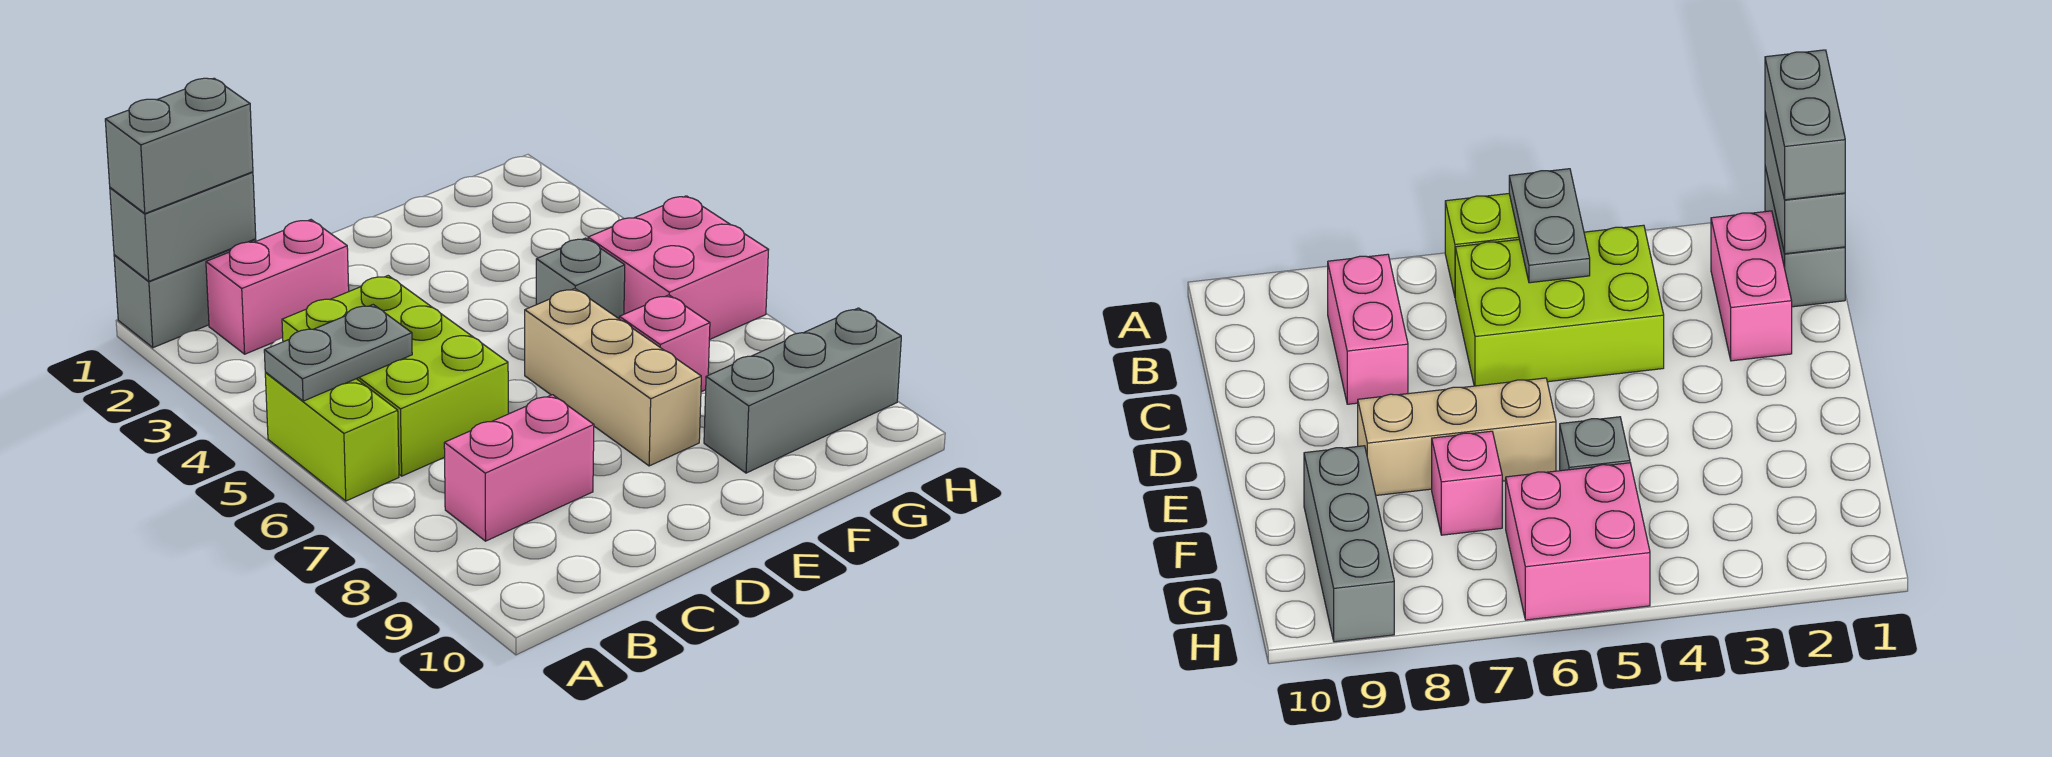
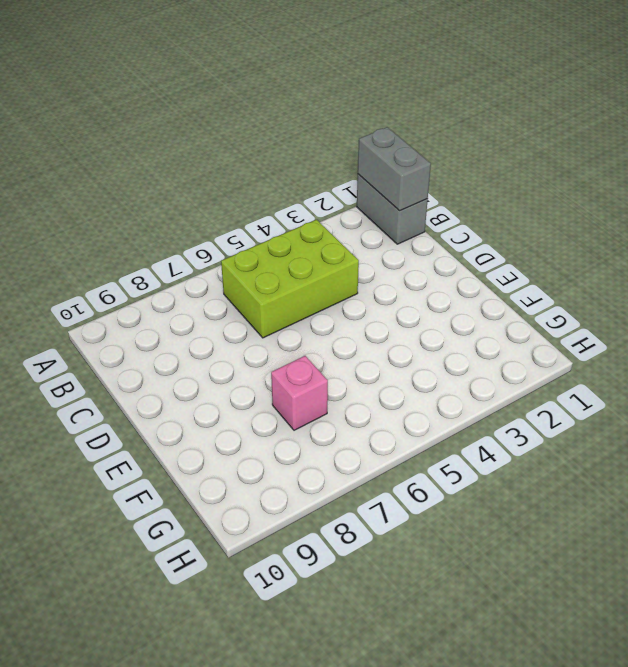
none -> lime 1x2 brick [265,373,399,501]
none -> pink 1x2 brick [206,220,349,354]
none -> pink 1x2 brick [444,395,594,541]

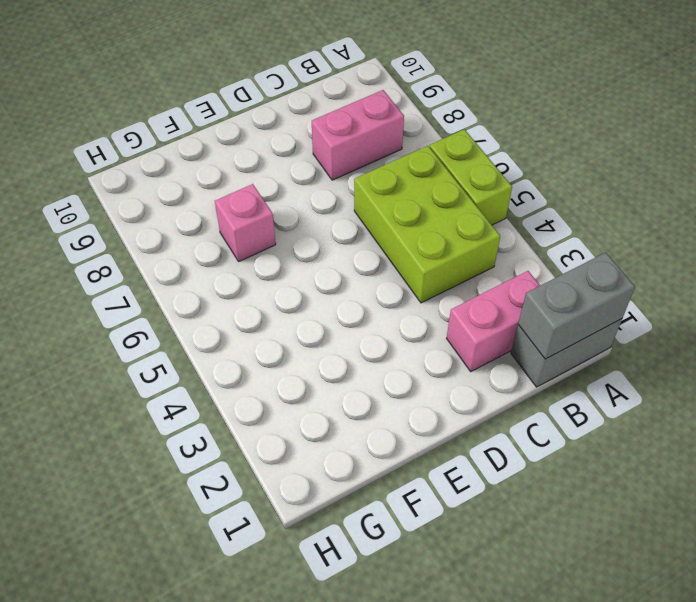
none -> tan 1x3 brick [525,289,701,466]
none -> grey 1x1 brick [536,238,625,319]
none -> grey 1x3 brick [704,308,901,473]

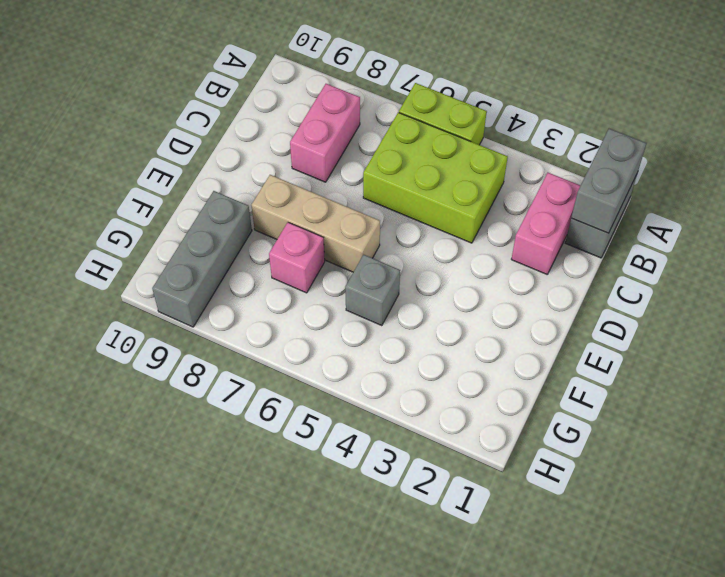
none -> pink 2x2 brick [588,196,768,340]
none -> grey 1x2 plate [264,305,412,401]
none -> grey 1x2 brick [105,78,253,213]

